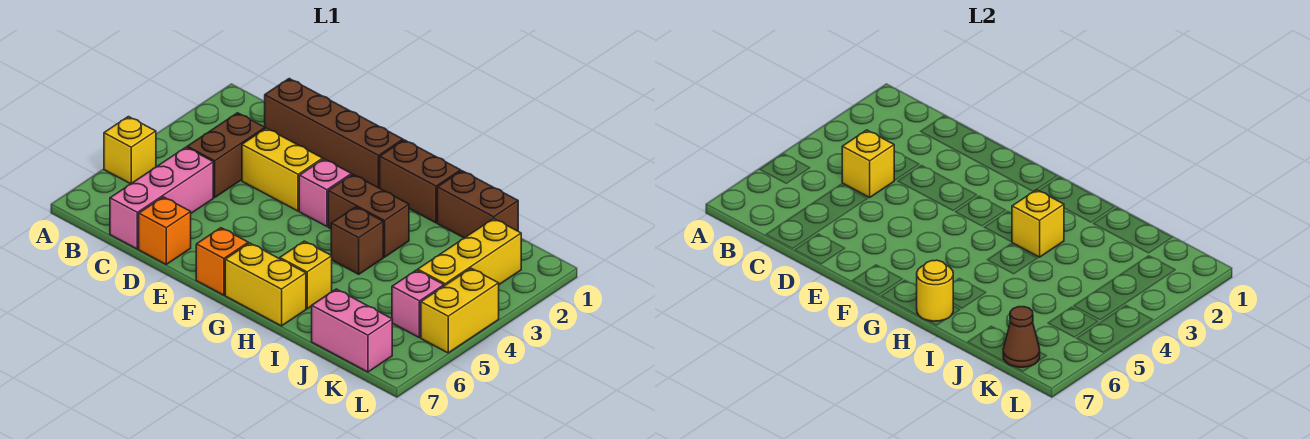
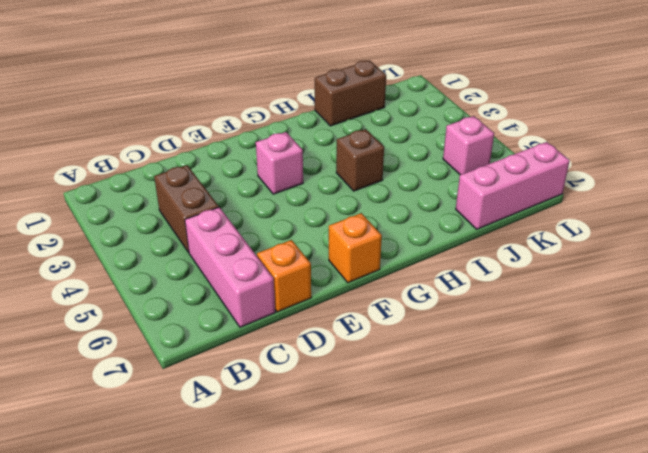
pink 1x3 brick [456,142,570,229] -> pink 1x2 brick [312,289,392,372]
none -> yellow 1x1 brick [104,117,156,184]
none -> brown 1x4 brick [265,79,403,188]
none -> yellow 1x2 brick [242,128,323,211]

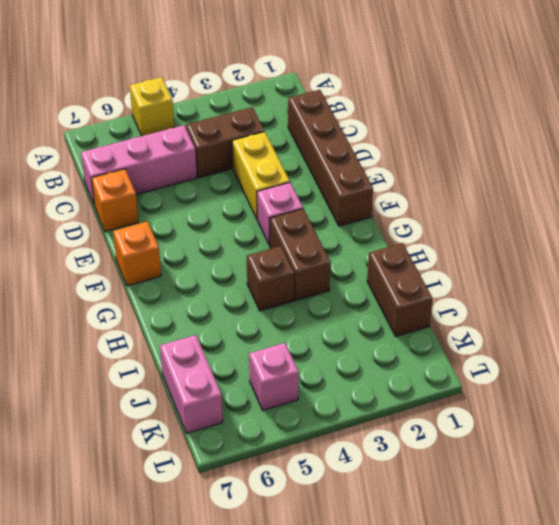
none -> brown 1x2 brick [380,140,461,223]
none -> yellow 1x2 brick [225,243,306,326]
none -> yellow 1x1 brick [280,241,332,309]

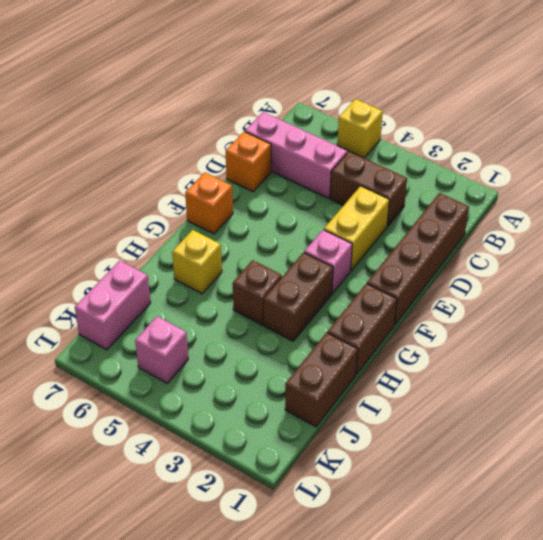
none -> yellow 1x2 brick [225,243,306,326]
none -> yellow 1x3 brick [418,219,521,286]
none -> yellow 1x2 brick [421,268,499,353]

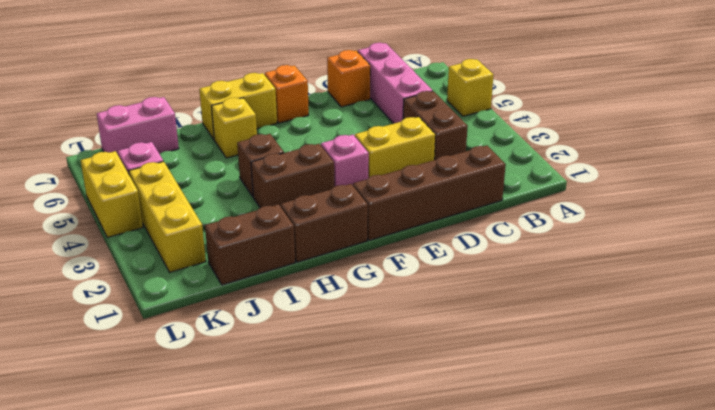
none -> yellow 1x1 brick [842,130,894,197]
none -> yellow 1x1 brick [1012,190,1064,257]
none -> yellow 1x1 round brick [917,260,953,321]

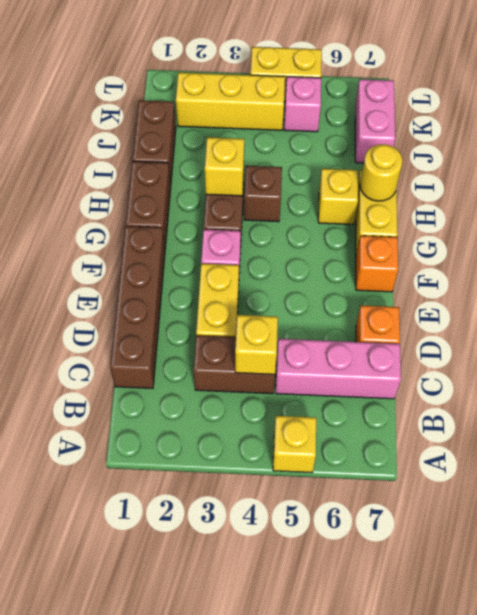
none -> brown 1x1 cone [1003,307,1040,367]

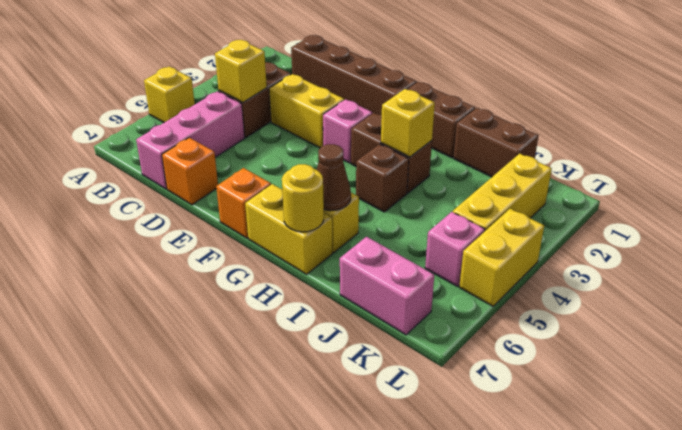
brown 1x1 cone [317,144,351,211] -> brown 1x1 cone moved to [1003,307,1040,367]

